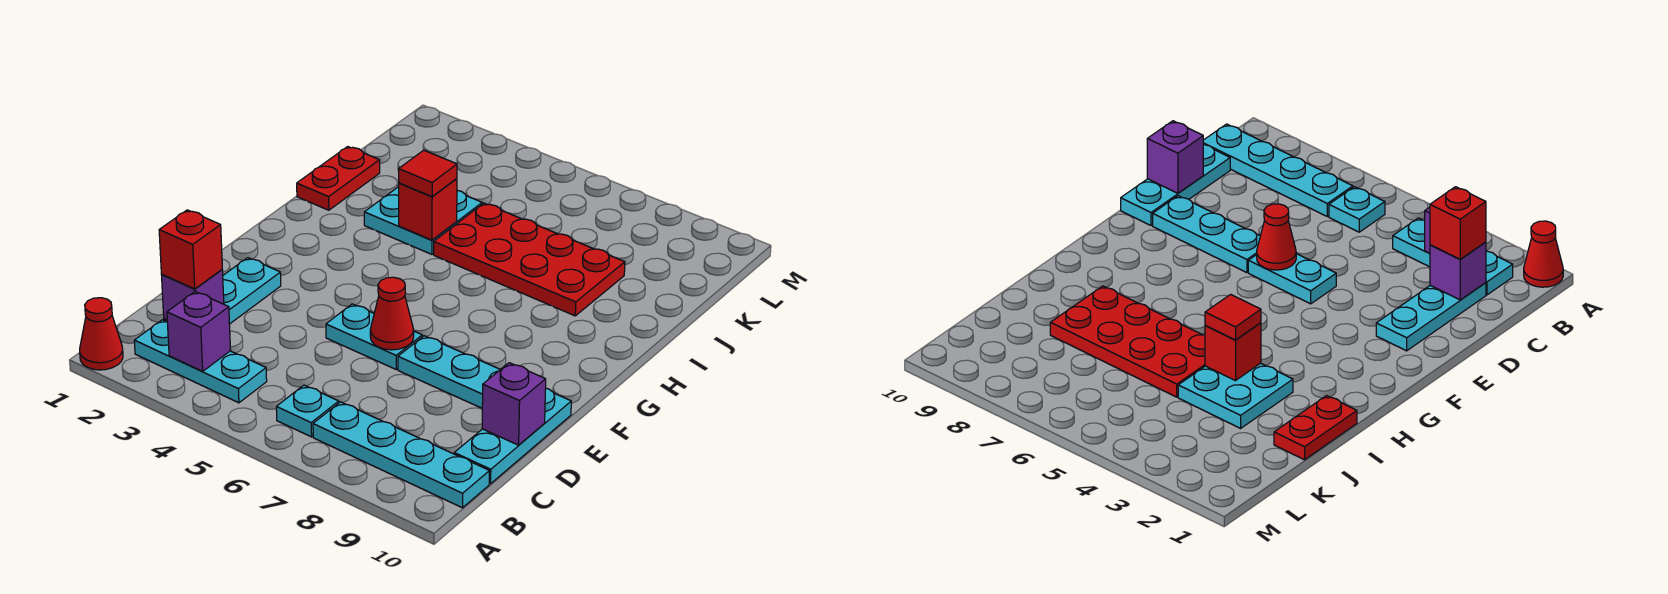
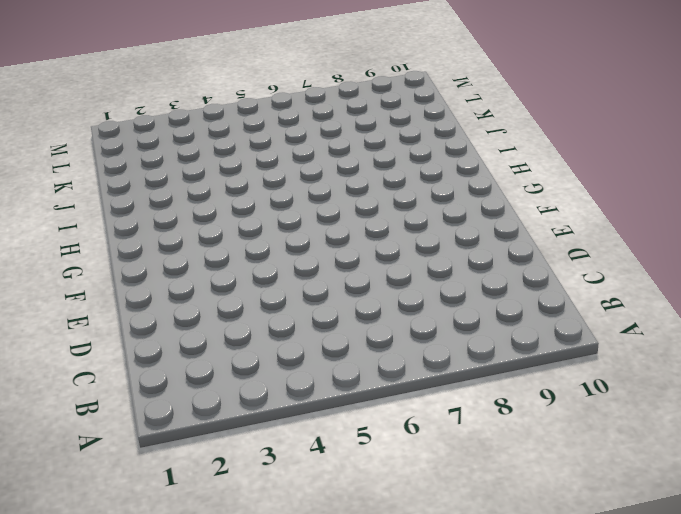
none -> red 1x1 cone [80,298,123,370]
none -> cyan 1x3 plate [134,320,267,403]
none -> cyan 1x1 plate [276,385,339,437]

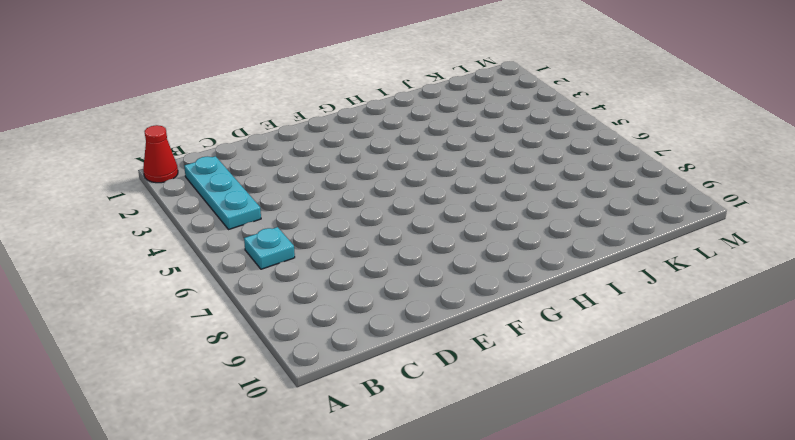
none -> cyan 1x4 plate [313,402,490,508]
none -> cyan 1x3 plate [164,258,281,324]
none -> cyan 1x3 plate [454,388,571,484]

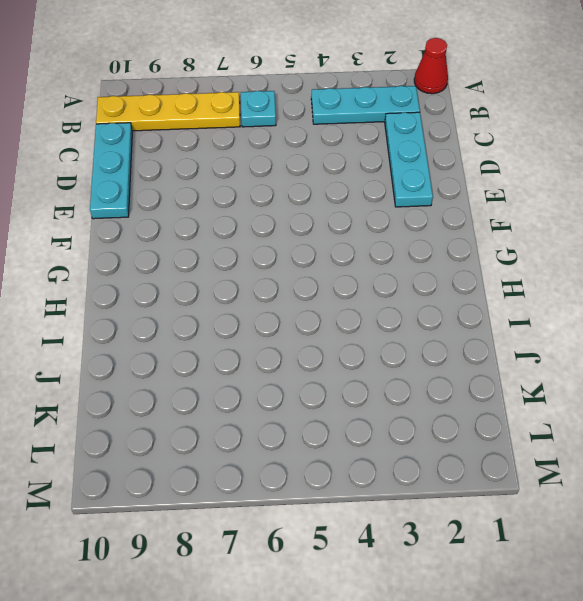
yellow 1x4 plate [96,92,240,131] -> cyan 1x4 plate [313,402,490,508]
none -> cyan 1x2 plate [326,304,422,369]
none -> cyan 1x3 plate [398,336,500,408]
none -> red 1x2 plate [297,147,380,210]

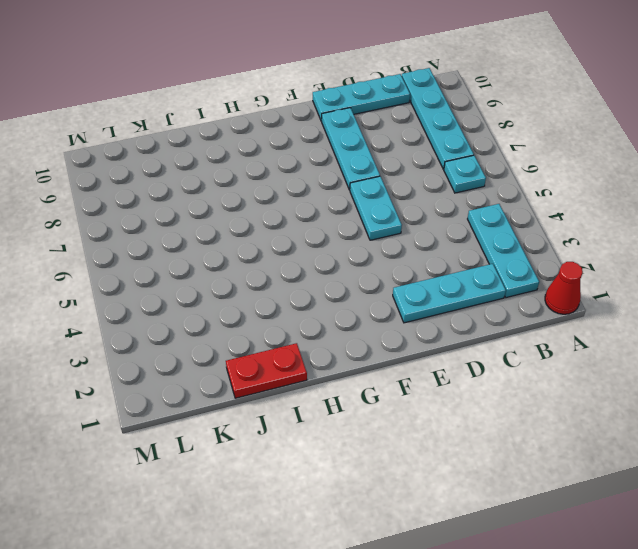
none -> cyan 2x2 plate [364,187,482,254]
none -> red 2x4 plate [434,203,625,316]
none -> purple 1x1 brick [167,292,231,371]

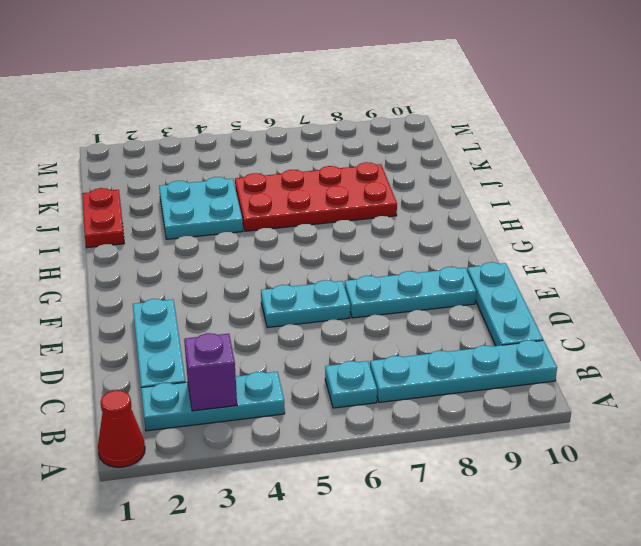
none -> purple 1x1 brick [162,270,224,320]
none -> purple 1x1 brick [482,363,546,445]
none -> red 1x1 cone [370,277,414,350]

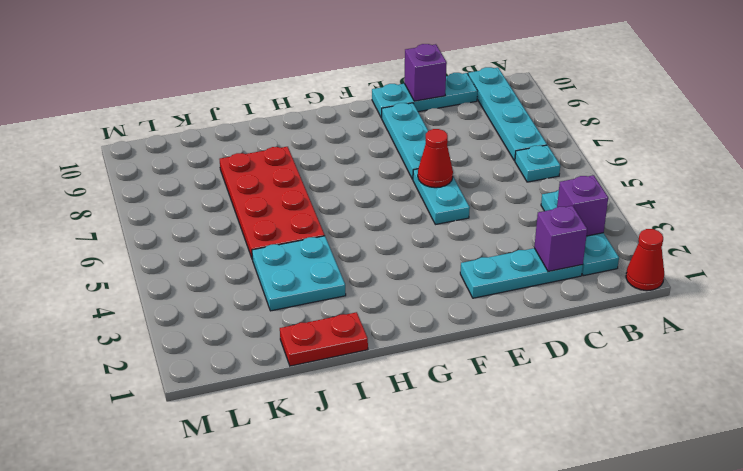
none -> red 1x1 brick [399,179,457,240]
none -> red 1x1 brick [159,210,222,289]
none -> red 1x1 tile [399,150,457,197]

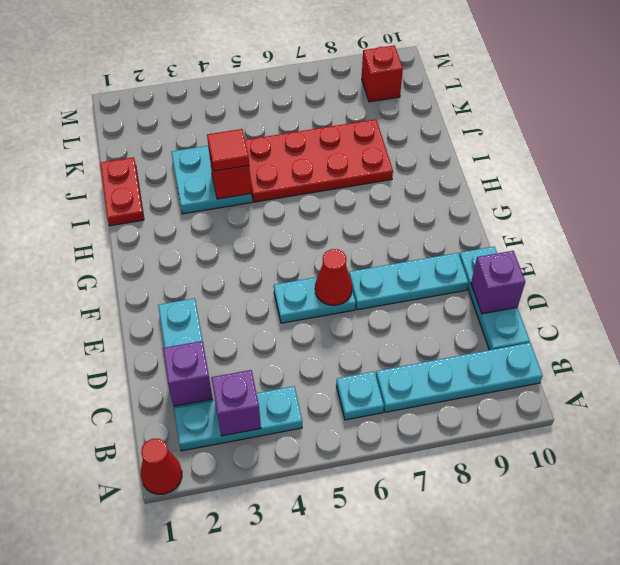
red 1x1 brick [362,45,403,102] -> red 1x1 brick moved to [159,210,222,289]

